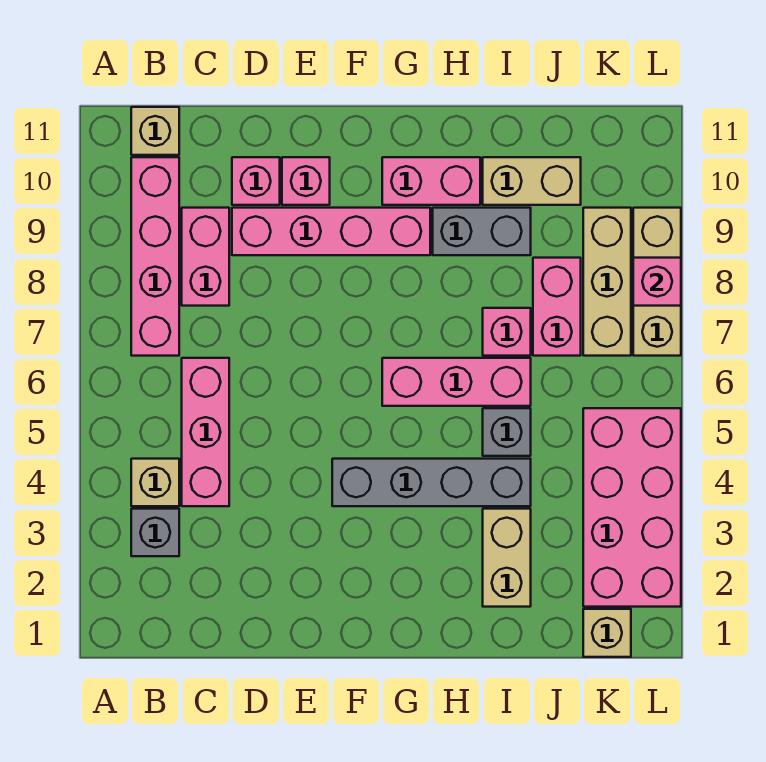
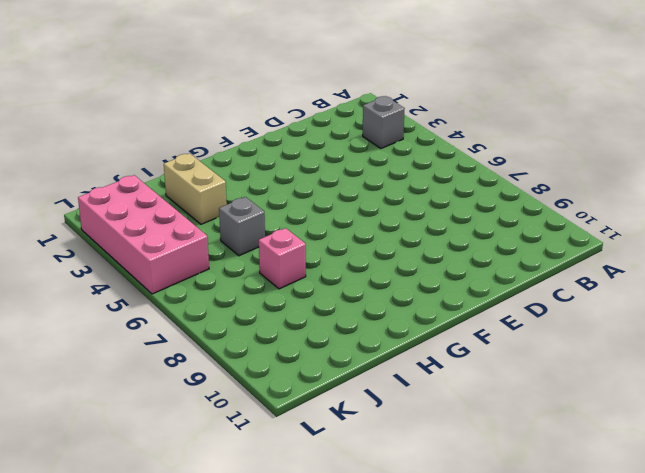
none -> tan 1x1 brick [131,459,179,506]
none -> pink 1x4 brick [131,157,179,356]
none -> tan 1x1 brick [131,107,179,155]

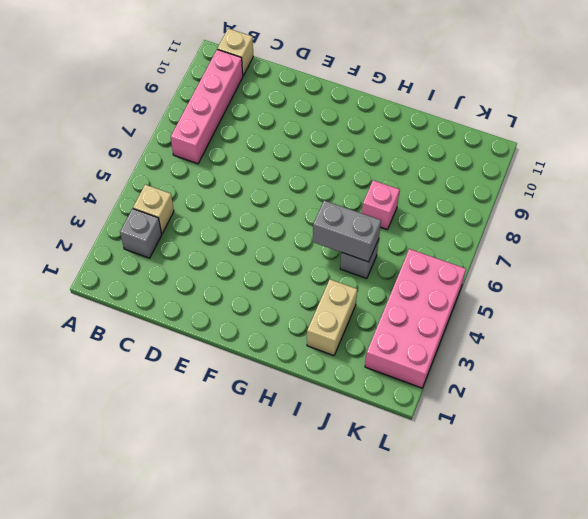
grey 1x2 brick [313,200,381,262] -> grey 1x2 brick moved to [433,208,531,255]
none -> pink 1x3 brick [182,358,229,506]
none -> pink 1x2 brick [182,208,229,306]
none -> pink 1x4 brick [232,208,430,255]

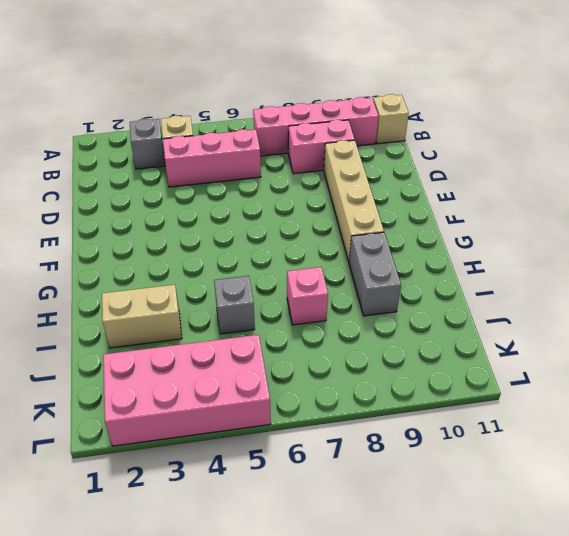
tan 1x4 brick [324,140,384,261] -> pink 1x4 brick [232,208,430,255]
none -> pink 1x1 brick [232,157,280,205]
none -> pink 1x1 brick [282,157,330,205]
none -> grey 1x4 brick [332,459,531,506]

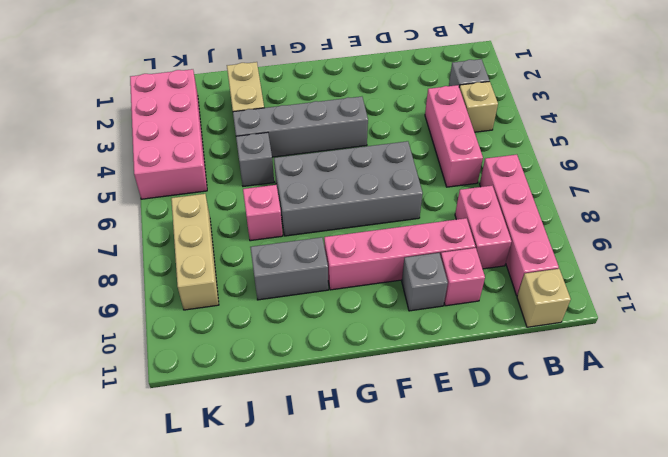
grey 2x4 brick [274,141,423,236] -> pink 1x3 brick [382,358,531,406]
grey 1x1 brick [402,253,448,311] -> pink 1x1 brick [282,157,330,205]
none -> pink 1x2 brick [382,157,480,205]
none -> tan 1x2 brick [483,157,581,205]
none -> pink 1x2 brick [533,258,581,356]

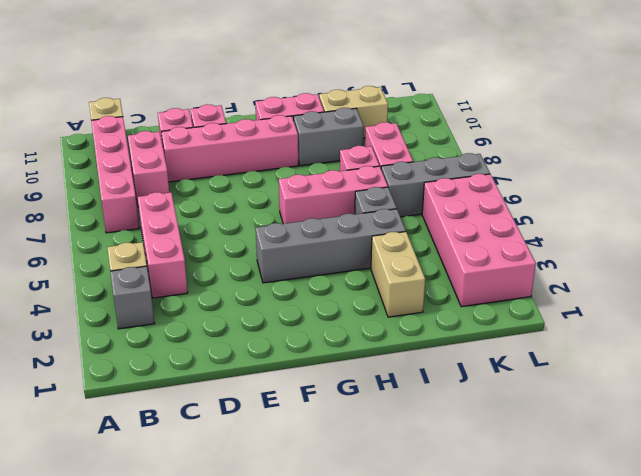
grey 1x3 brick [381,153,490,217] -> none
none -> tan 1x1 brick [583,609,631,657]
none -> tan 1x3 brick [583,208,631,356]
none -> tan 1x3 brick [633,208,681,356]

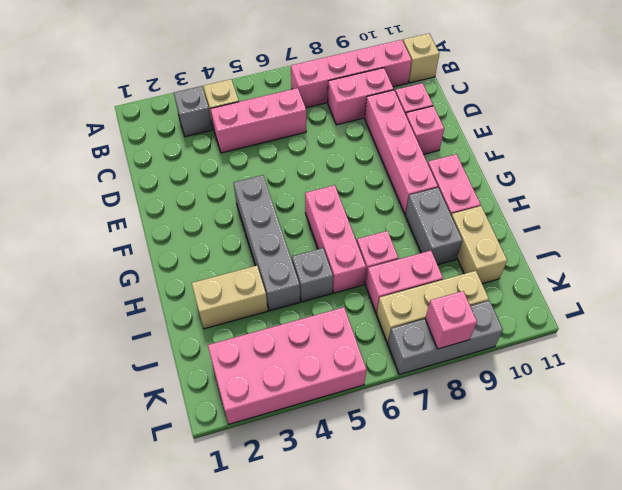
grey 1x3 brick [388,301,503,375] -> tan 1x3 brick [633,208,681,356]
none -> tan 1x1 brick [583,609,631,657]

